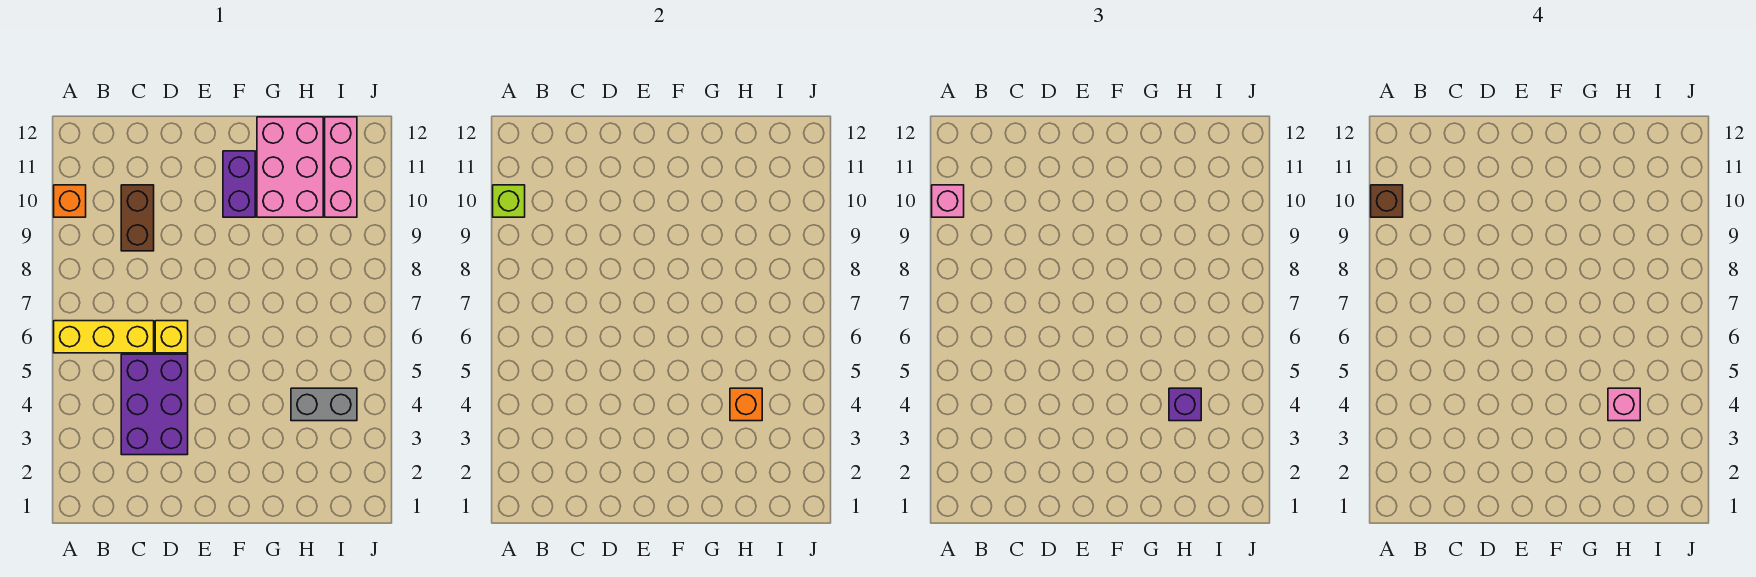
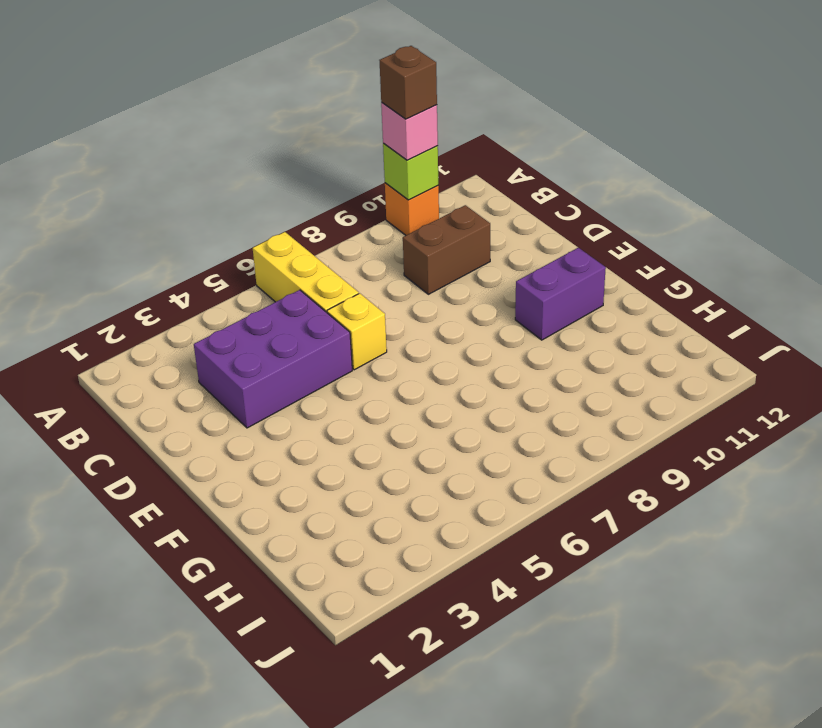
none -> pink 2x3 brick [257,117,323,217]
none -> grey 1x2 brick [291,388,357,421]
none -> pink 1x3 brick [325,117,357,217]

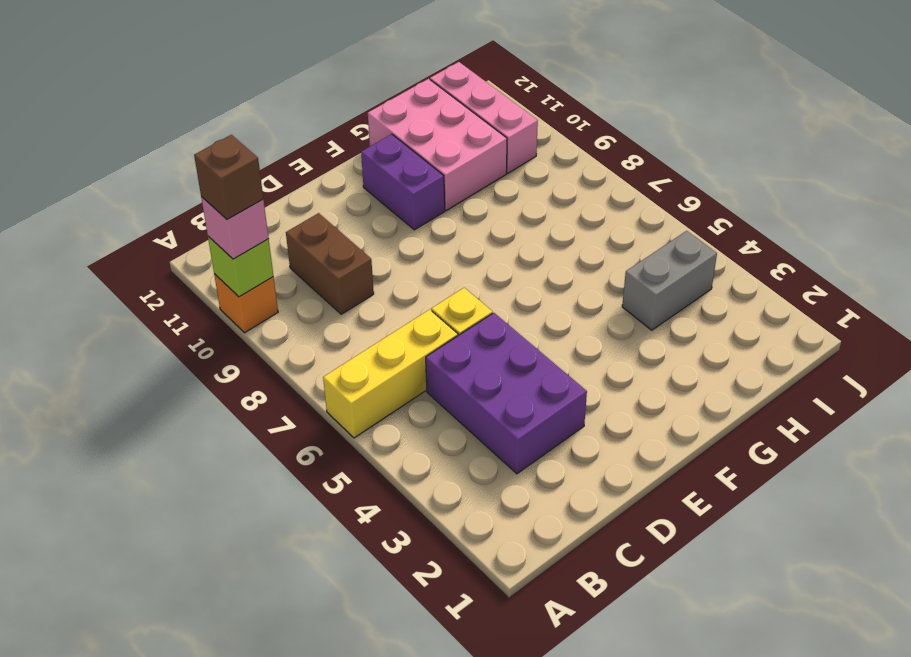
none -> orange 1x1 brick [730,388,762,421]
none -> purple 1x1 brick [1169,388,1201,421]
none -> pink 1x1 brick [1608,388,1640,421]

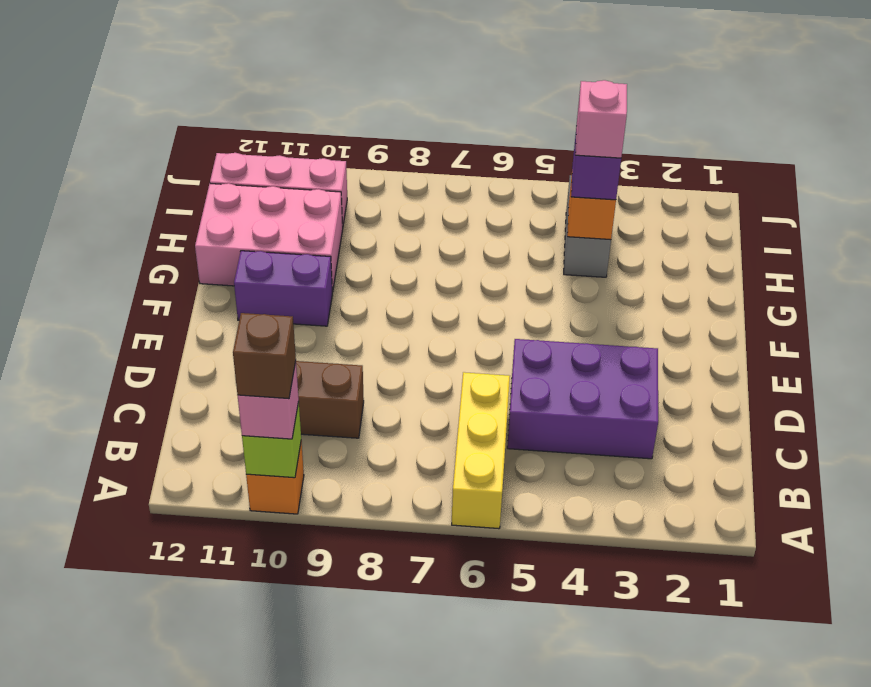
none -> yellow 1x1 brick [155,321,188,353]

